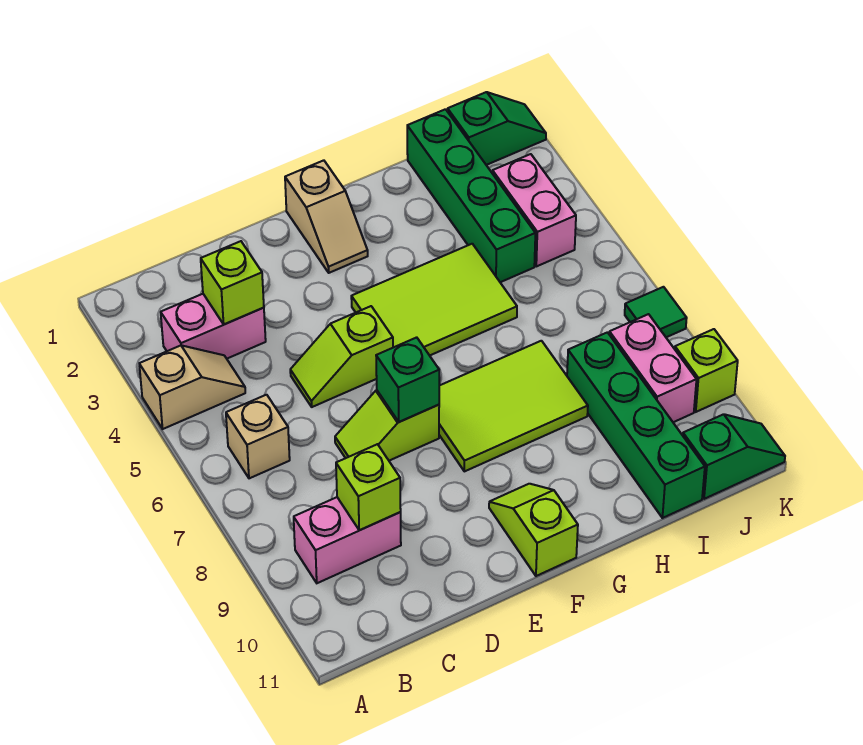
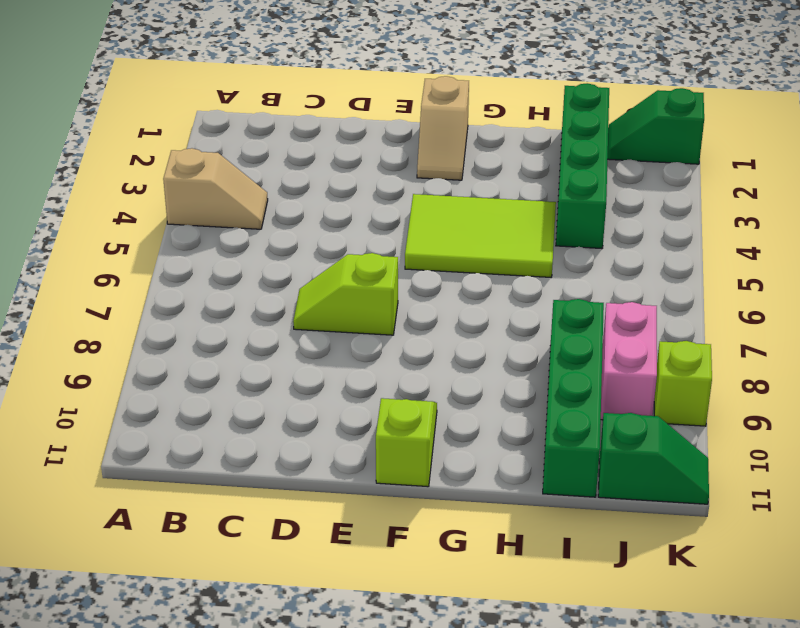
green 1x2 slope [608,88,704,164] -> green 1x2 slope turned to [448,92,546,165]
none -> pink 1x2 brick [161,294,266,359]
none -> tan 1x1 brick [226,395,290,478]
none -> pink 1x2 brick [294,497,401,583]

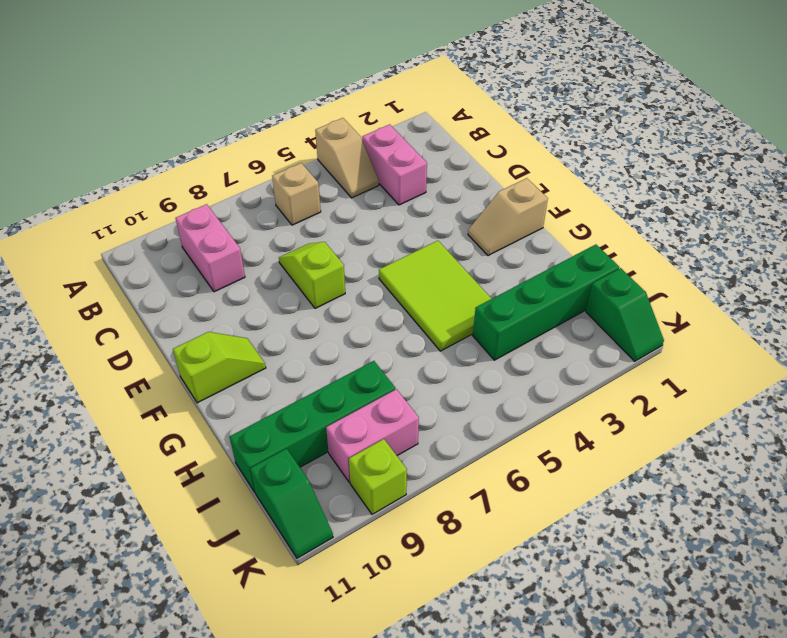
none -> lime 1x2 slope [290,306,393,407]
none -> lime 2x3 tile [439,341,588,471]
none -> pink 1x2 brick [492,154,576,266]

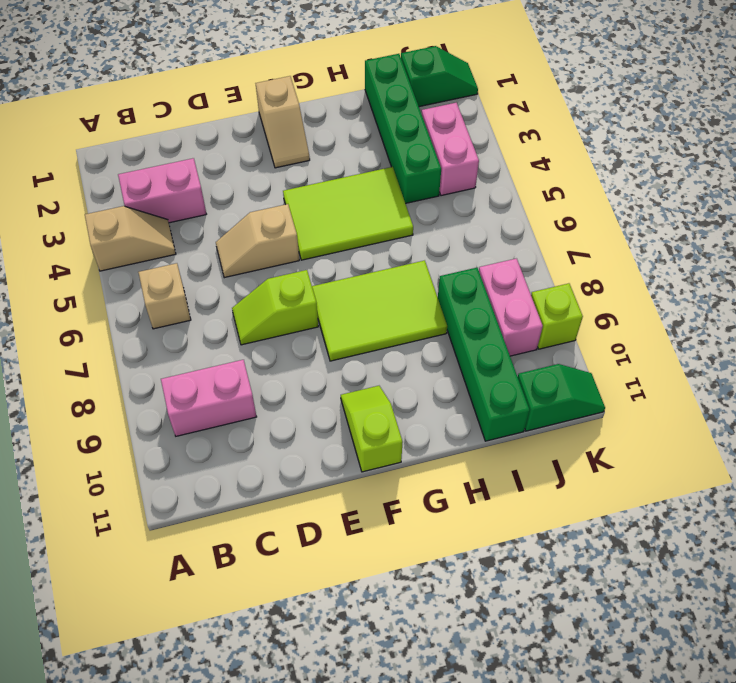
tan 1x2 slope [216,204,299,278] -> lime 1x2 slope [290,306,393,407]
none -> green 1x1 tile [625,287,687,337]
none -> lime 1x1 brick [201,241,264,324]
none -> lime 1x1 brick [336,444,401,530]

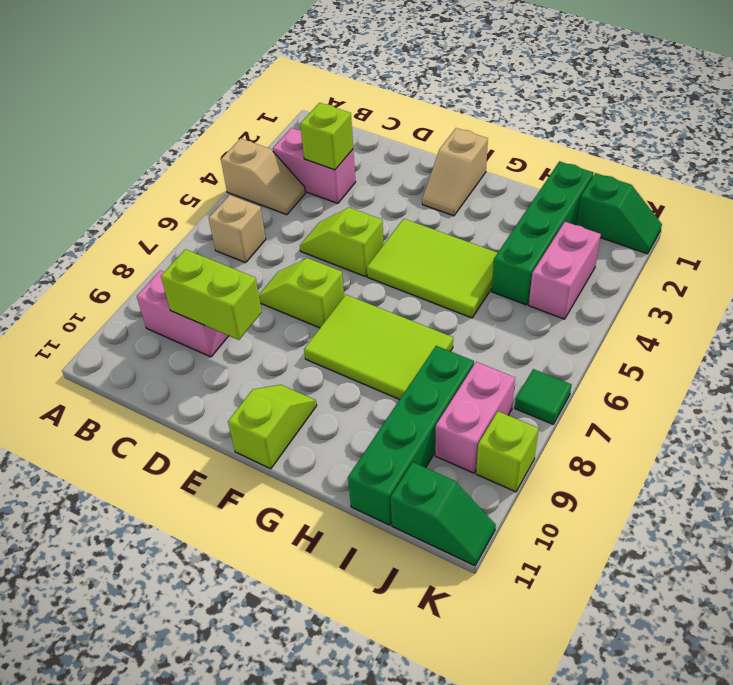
lime 1x2 brick [161,249,262,340] -> lime 1x1 brick [336,444,401,530]
none -> green 1x1 brick [376,337,439,422]

